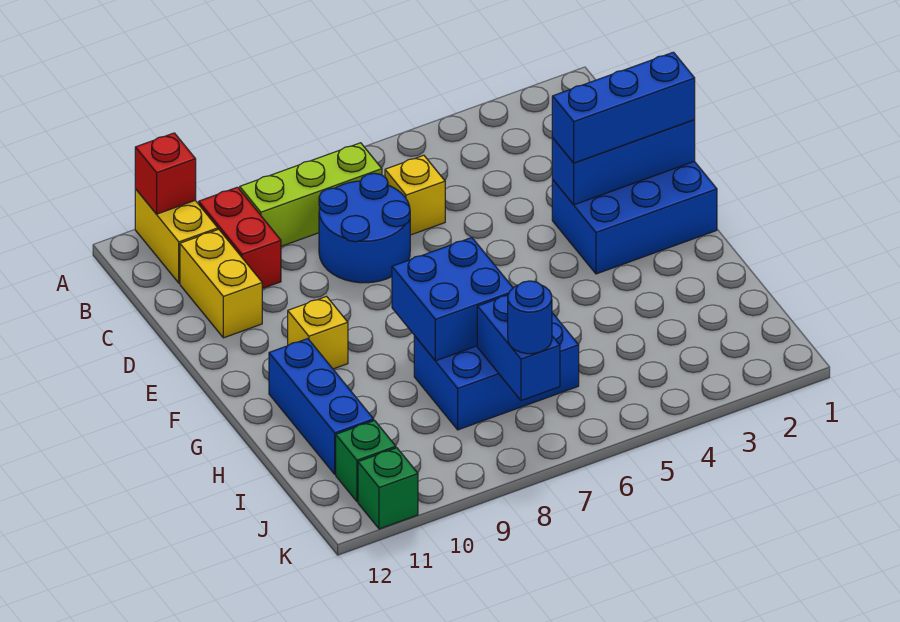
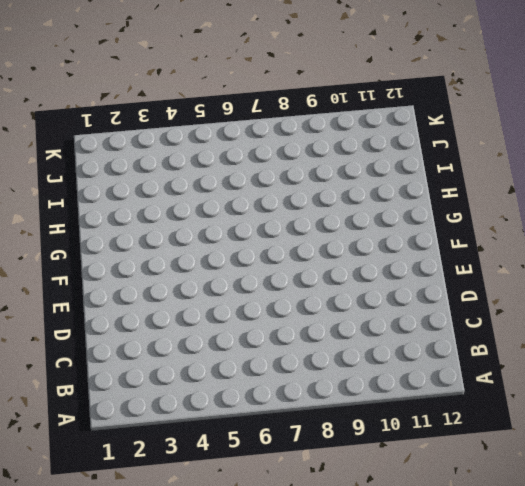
none -> yellow 1x2 brick [135,189,218,283]
none -> lime 1x3 brick [240,143,382,246]
none -> red 1x2 brick [199,187,281,289]

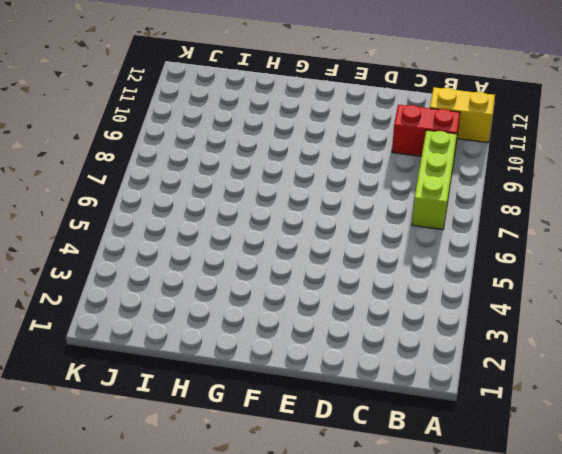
none -> yellow 1x1 brick [385,155,445,235]
none -> blue 2x2 round brick [319,173,410,283]
none -> yellow 1x2 brick [180,229,262,338]

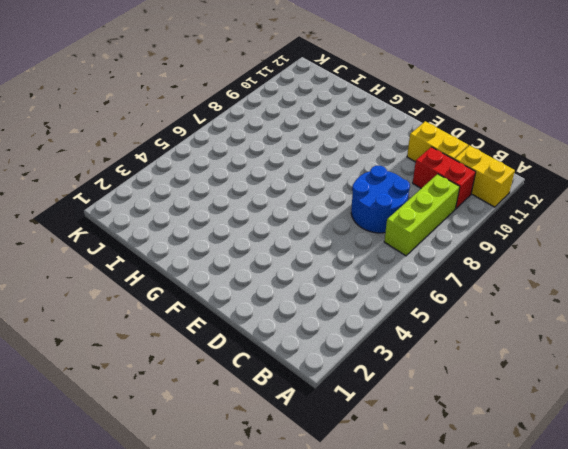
none -> yellow 1x1 brick [385,155,445,235]
none -> blue 2x3 brick [552,161,717,274]
none -> yellow 1x1 brick [288,296,348,369]

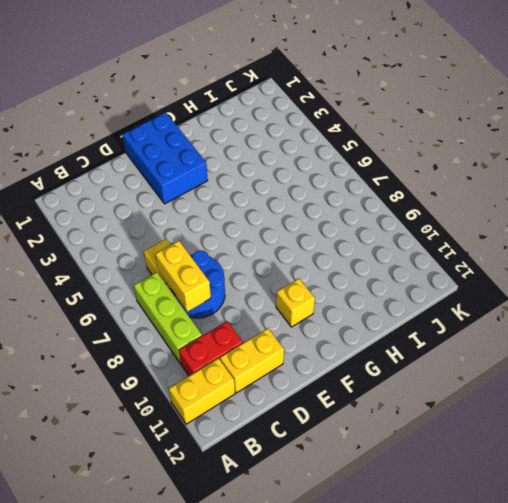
yellow 1x2 brick [155,241,211,312] -> none
none -> blue 1x3 brick [269,339,374,474]
none -> blue 2x3 brick [414,313,579,430]
none -> green 1x1 brick [336,421,396,502]

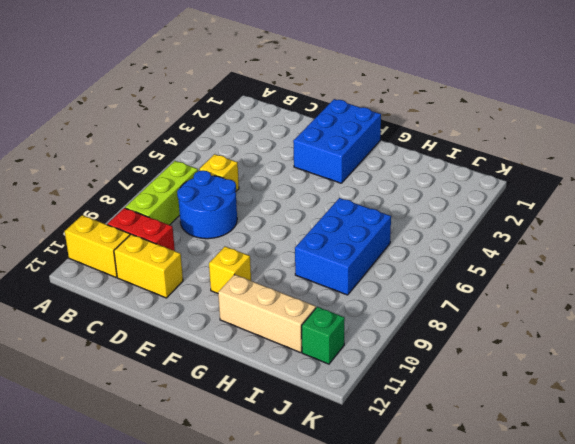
tan 1x3 brick [218,275,316,353] -> blue 1x3 brick [269,339,374,474]
none -> green 1x1 brick [358,448,418,529]
none -> red 1x1 brick [135,133,196,214]
none -> blue 1x3 brick [552,120,695,205]

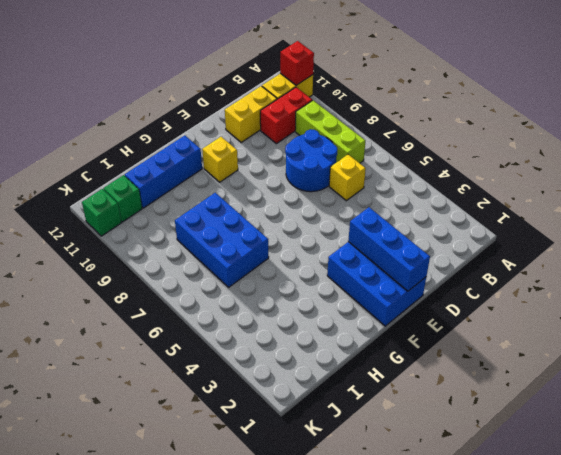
none -> blue 2x2 brick [392,238,513,361]
none -> blue 1x2 brick [477,295,560,401]
none -> blue 1x3 brick [552,52,695,163]

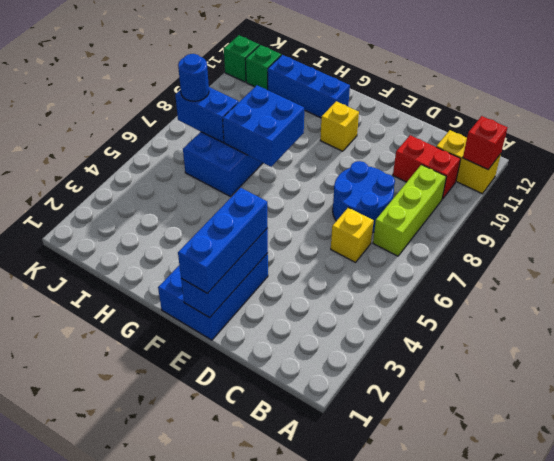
none -> yellow 1x2 brick [180,229,262,338]

